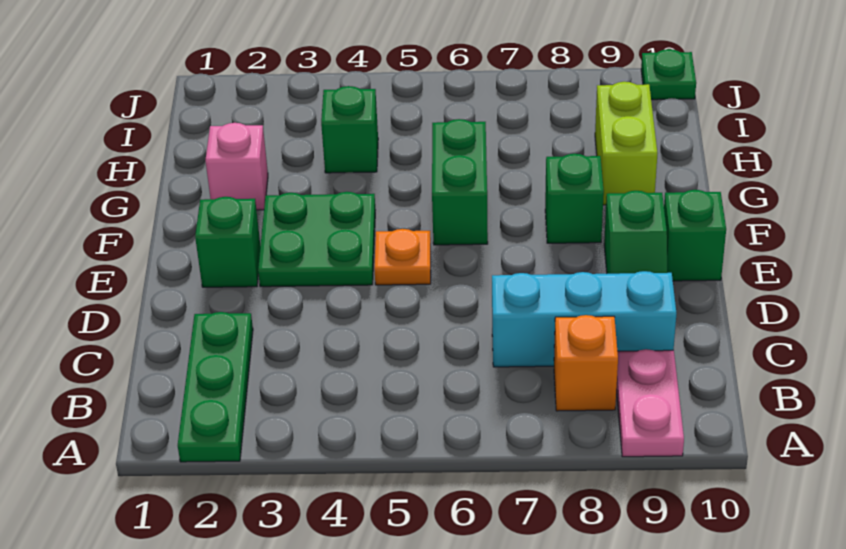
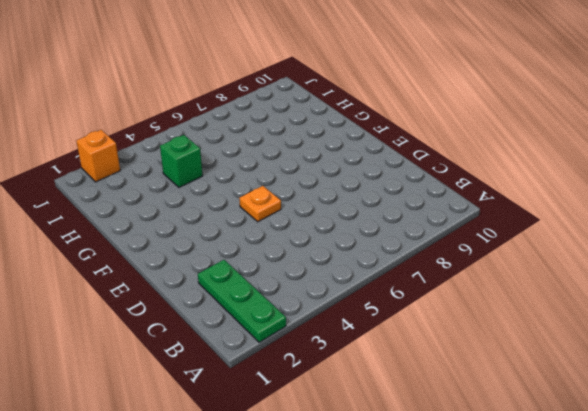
orange 1x1 brick [76,130,120,182] -> orange 1x1 brick moved to [554,315,618,411]
none -> pink 1x2 plate [616,349,684,457]
none -> cyan 1x3 brick [492,271,677,367]
none -> green 1x2 slope [604,191,667,274]

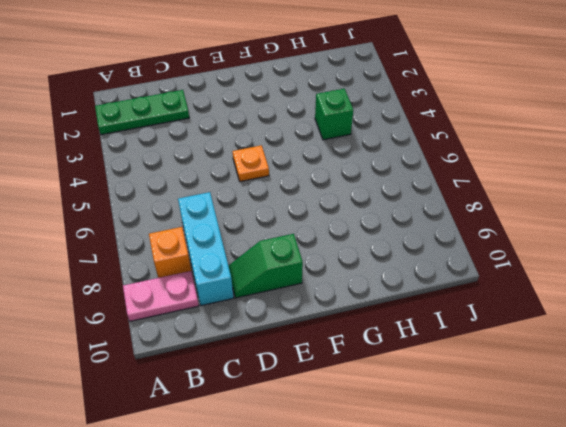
none -> green 1x1 brick [195,197,260,287]
none -> green 2x2 plate [258,192,375,287]
none -> green 1x1 brick [664,190,726,281]

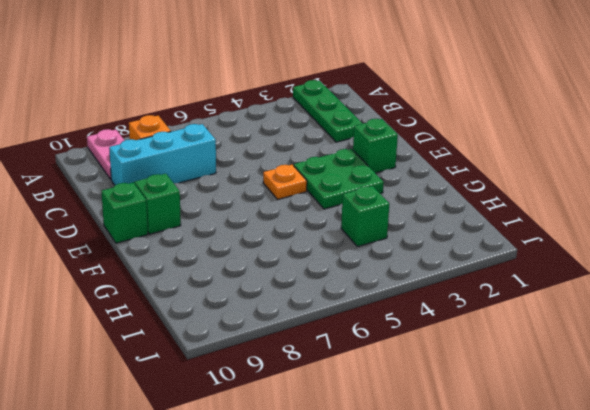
none -> green 1x2 brick [432,119,488,245]
none -> green 1x1 brick [545,154,604,243]
none -> pink 1x1 brick [205,123,268,210]

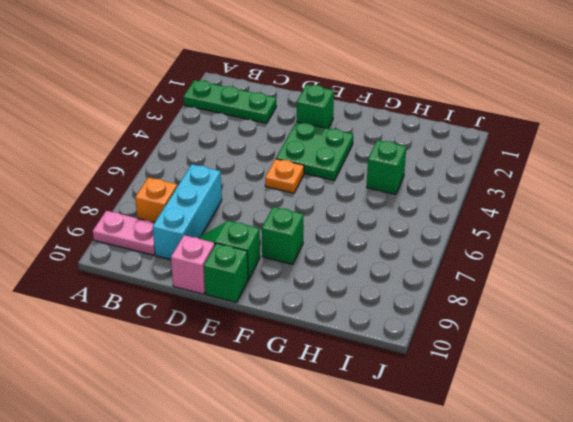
pink 1x1 brick [171,235,215,294] -> pink 1x1 brick moved to [205,123,268,210]
none -> green 1x2 brick [432,119,488,245]
none -> lime 1x2 brick [595,82,658,205]
none -> green 1x1 plate [641,49,696,100]

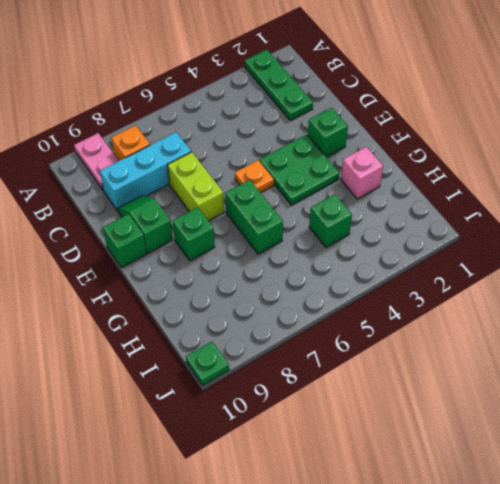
lime 1x2 brick [168,152,224,221] -> lime 1x2 brick moved to [595,82,658,205]

